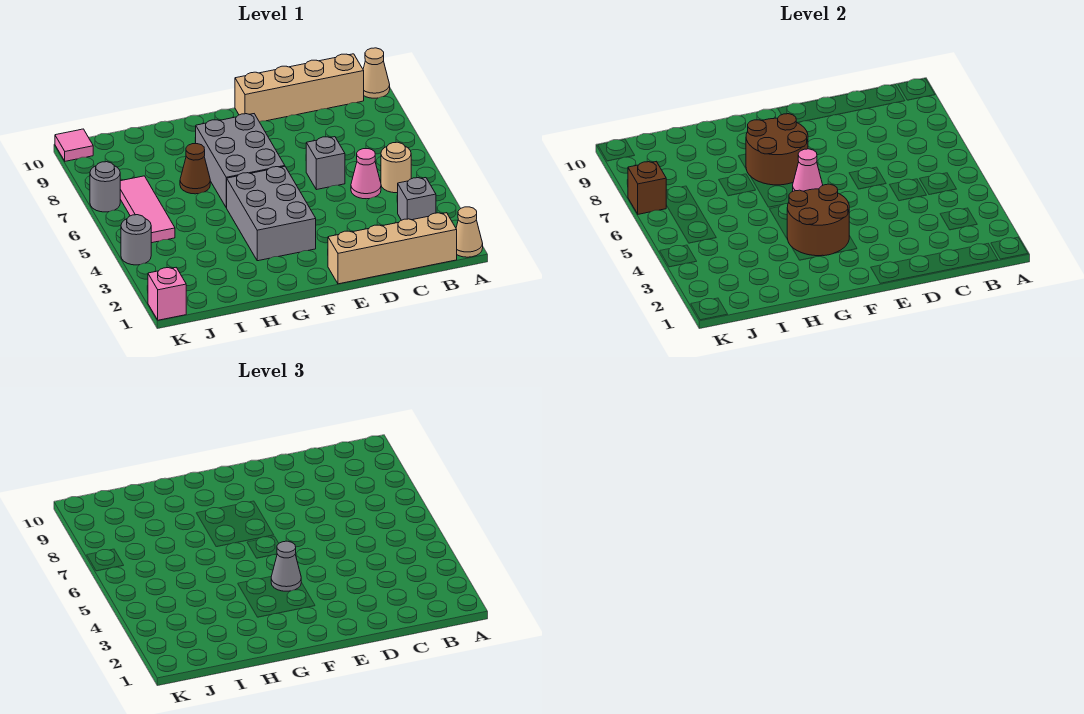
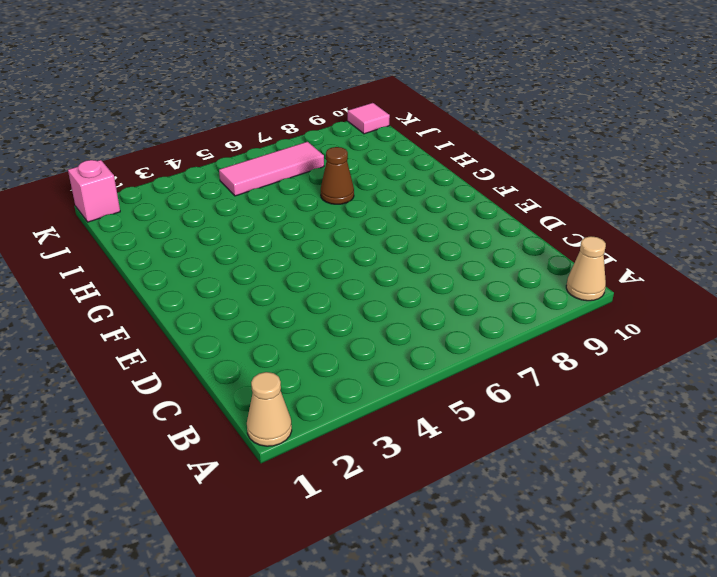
none -> tan 1x4 brick [328,213,457,284]
none -> grey 1x1 brick [398,178,436,220]
none -> tan 1x1 round brick [381,142,411,193]

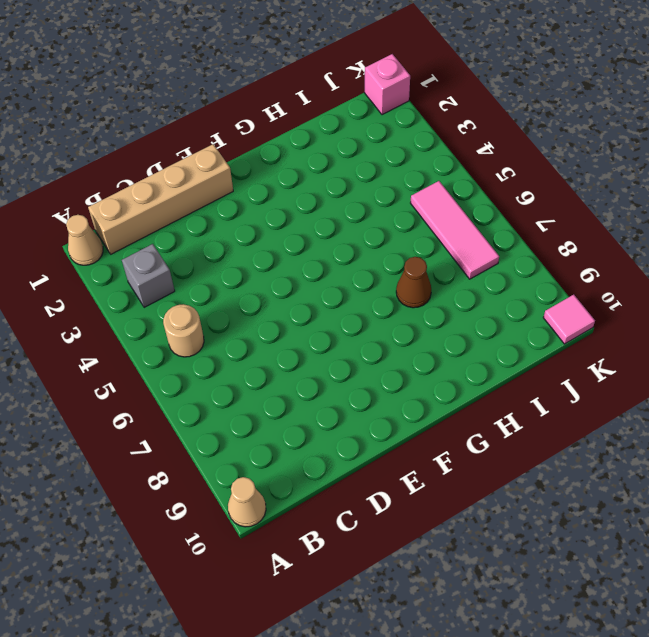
none -> tan 1x4 brick [235,54,364,122]
none -> pink 1x1 cone [351,149,381,199]
none -> grey 1x1 brick [306,137,345,190]

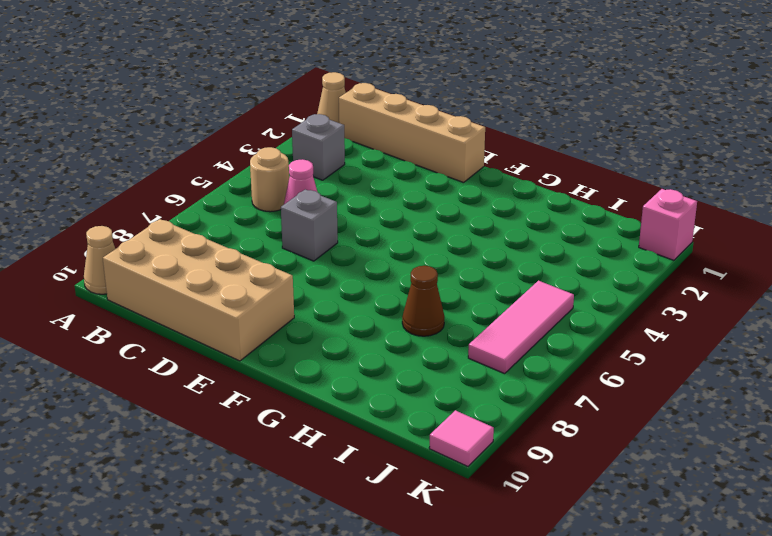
tan 2x4 brick [103,219,294,361] -> tan 1x4 brick [235,54,364,122]
none -> grey 2x3 brick [227,167,316,261]
none -> grey 2x3 brick [195,114,285,208]
none -> grey 1x1 round brick [121,215,151,265]

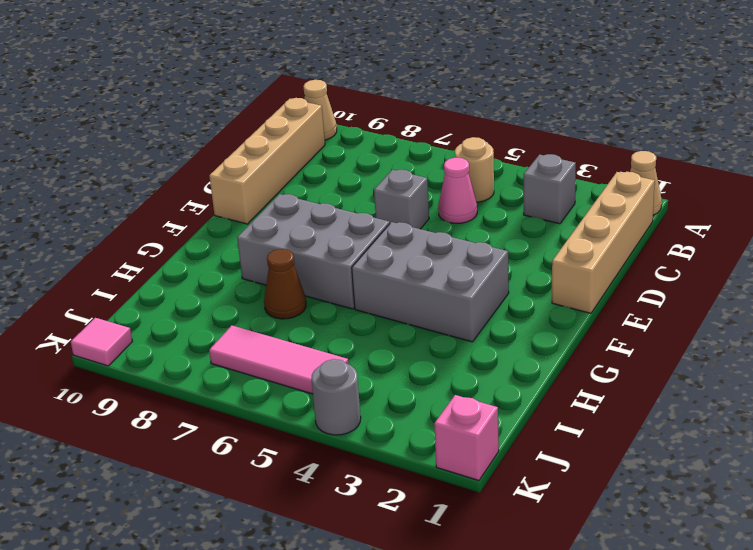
none -> grey 1x1 round brick [90,162,120,212]
none -> brown 2x2 round brick [787,184,849,256]
none -> pink 1x1 cone [793,149,823,191]

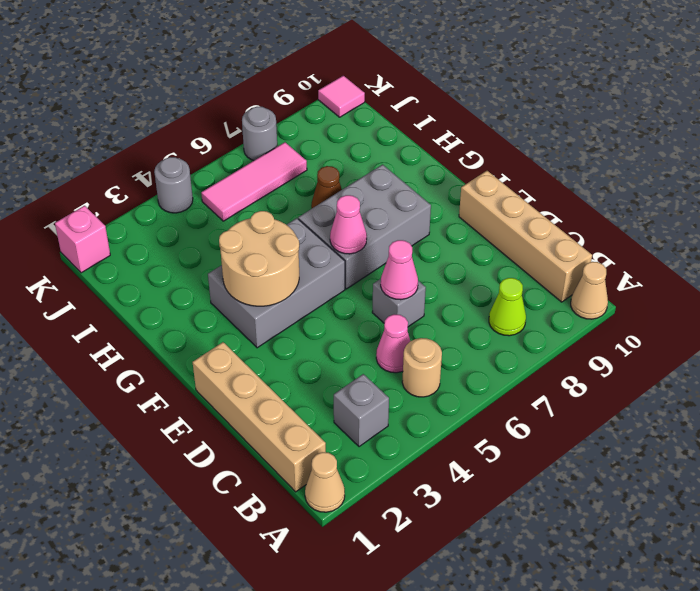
lime 1x1 cone [489,278,526,336] -> none
pink 1x1 cone [381,240,418,300] -> none
tan 2x2 round brick [219,211,299,306] -> brown 2x2 round brick [787,184,849,256]
none -> brown 2x2 round brick [746,114,808,185]
none -> brown 1x1 brick [628,162,667,214]
none -> grey 1x1 cone [271,541,301,591]

